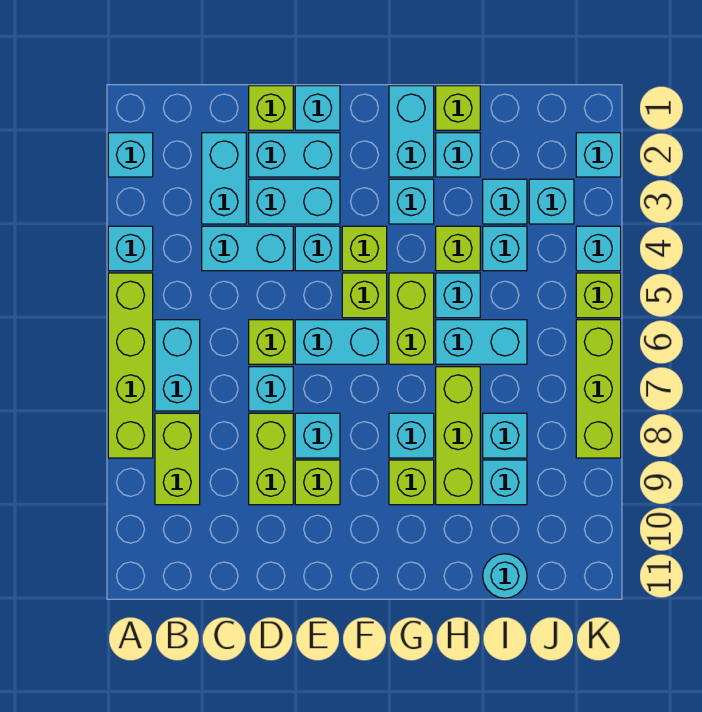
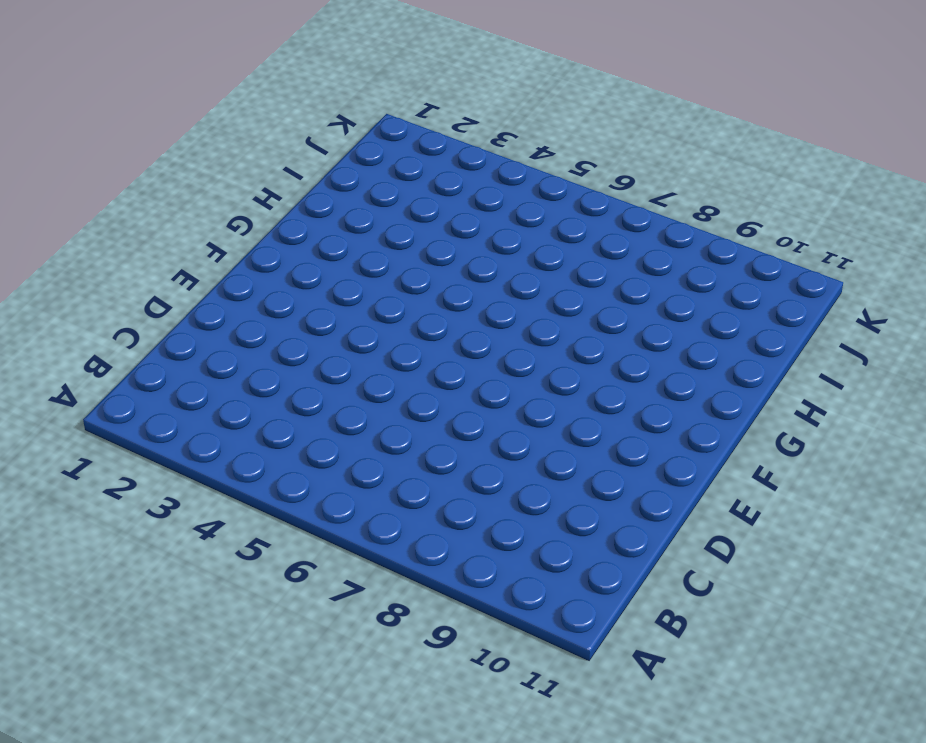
none -> cyan 1x1 brick [108,133,153,177]
none -> cyan 1x1 brick [108,226,153,271]
none -> lime 1x4 brick [108,273,153,458]
none -> cyan 1x2 brick [155,320,200,411]

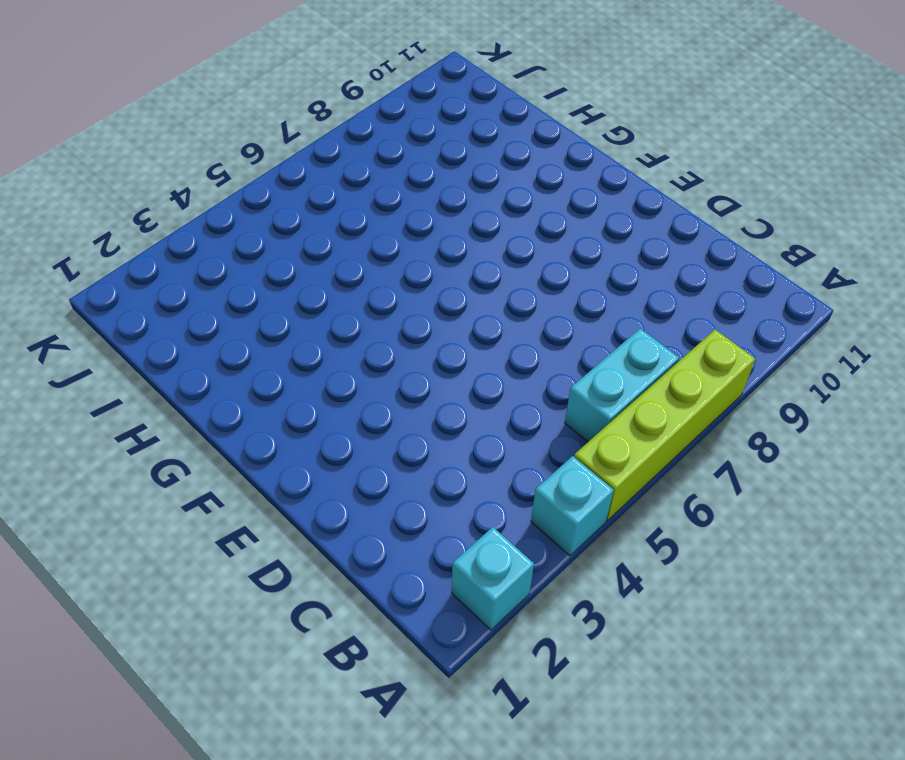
none -> lime 1x2 brick [155,413,200,505]
none -> cyan 1x2 brick [202,133,246,224]
none -> cyan 1x2 brick [202,226,293,271]
none -> lime 1x1 brick [249,86,293,130]

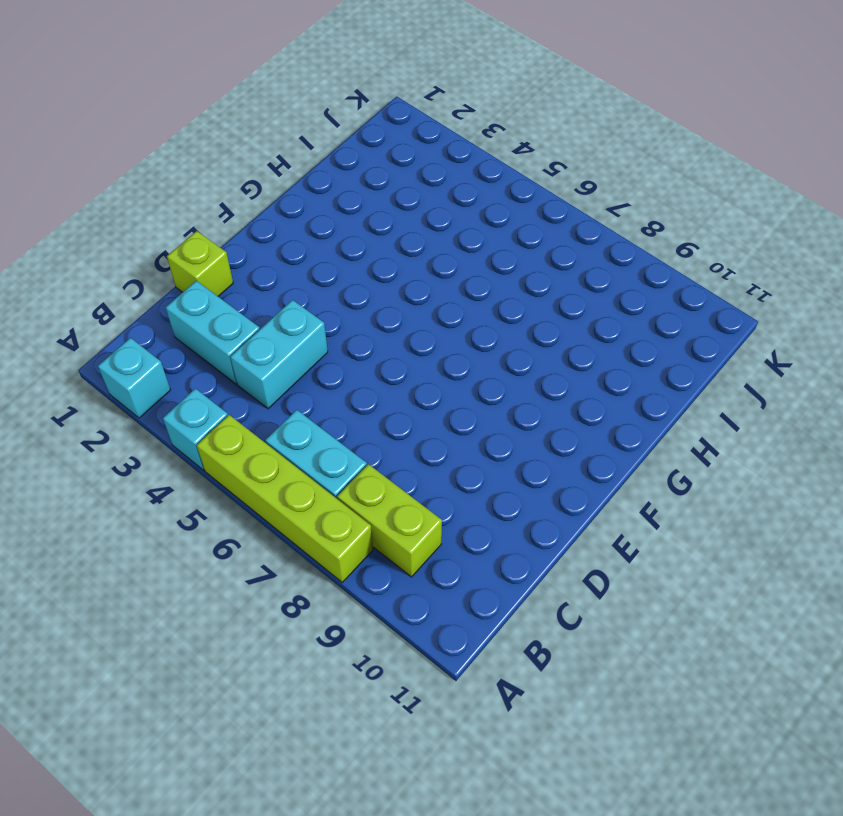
none -> cyan 1x2 brick [249,133,340,177]
none -> cyan 1x2 brick [249,179,340,224]
none -> lime 1x1 brick [249,320,293,364]
none -> cyan 1x1 brick [249,367,293,411]

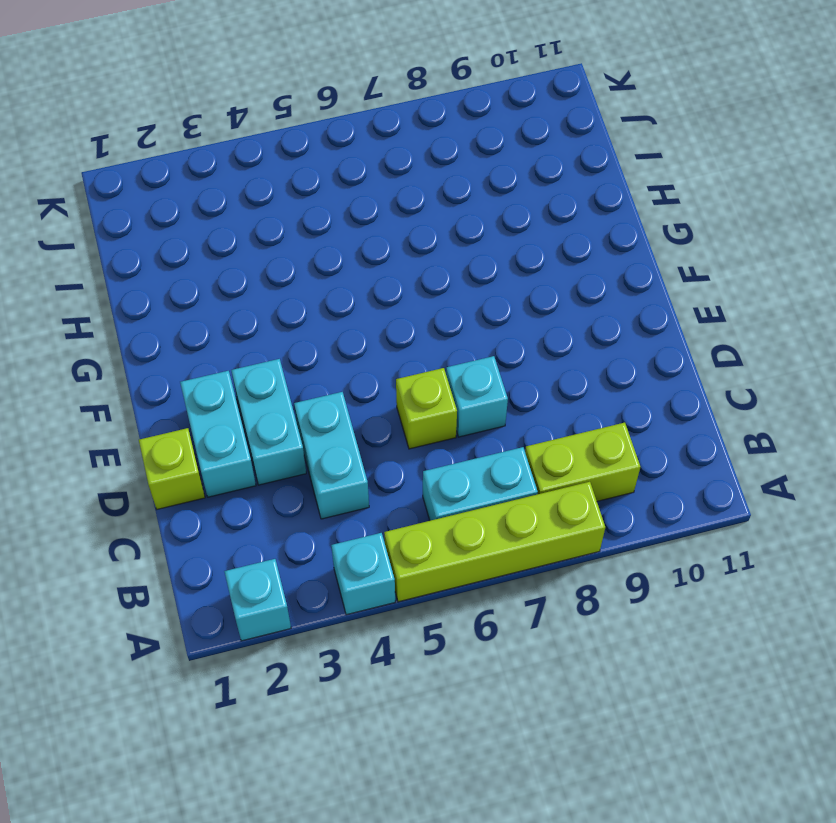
none -> cyan 1x2 brick [202,133,246,224]
none -> lime 1x2 brick [249,413,293,505]
none -> cyan 1x1 brick [295,86,340,130]
none -> cyan 1x1 brick [295,226,340,271]

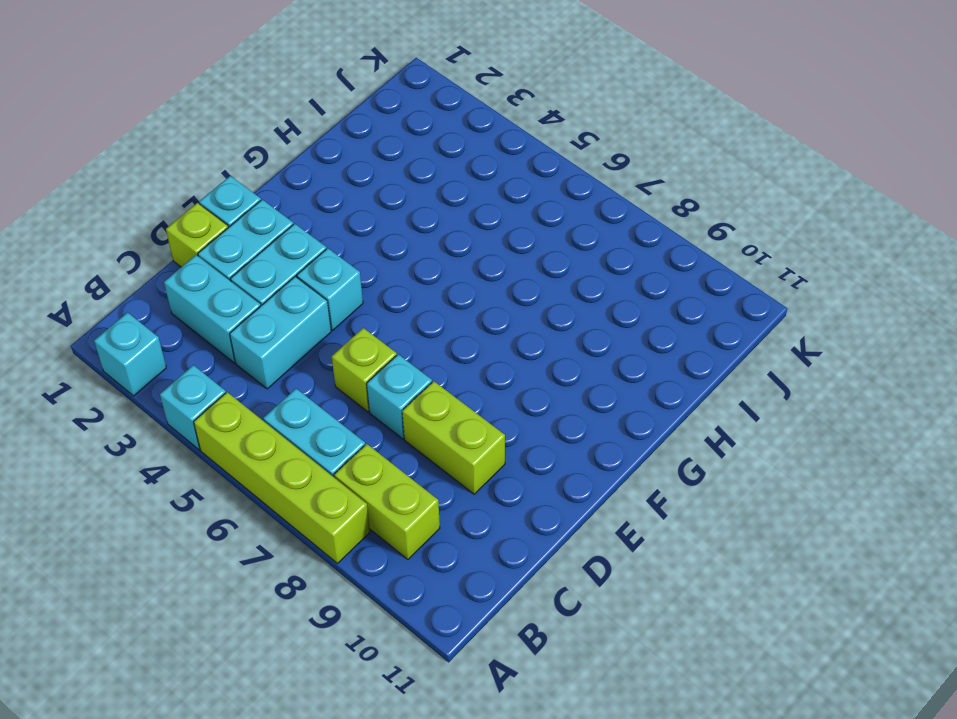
none -> cyan 1x2 brick [295,320,387,364]
none -> cyan 1x1 brick [295,413,340,458]
none -> lime 1x1 brick [295,460,340,505]
none -> lime 1x1 brick [342,226,387,271]

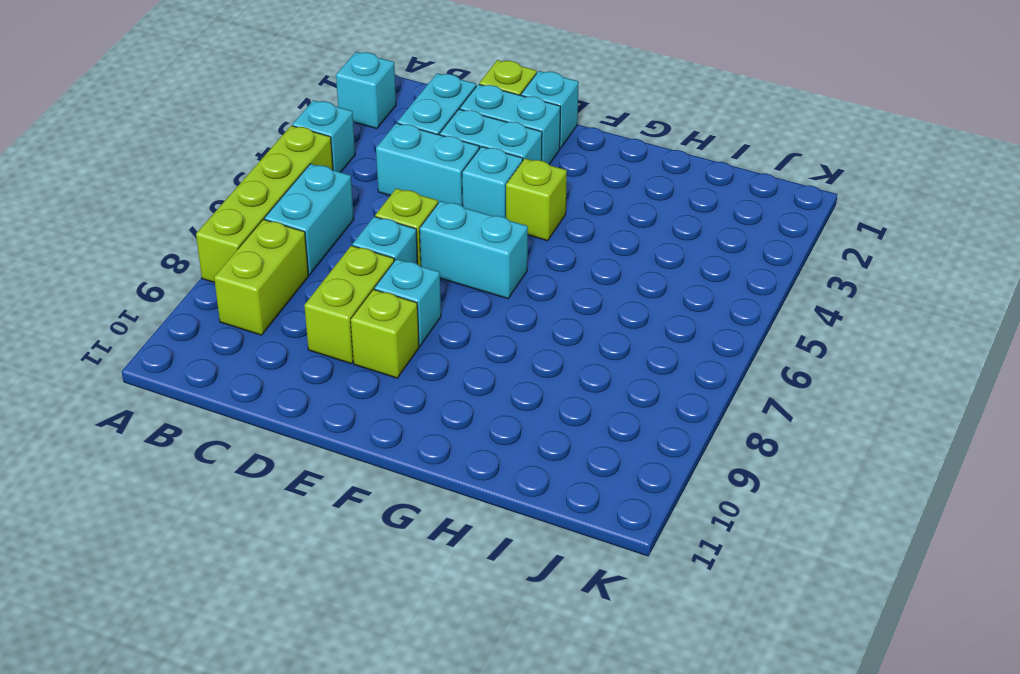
none -> lime 1x1 brick [342,273,387,318]
none -> cyan 1x2 brick [389,86,434,177]
none -> cyan 1x1 brick [389,179,434,224]
none -> lime 1x2 brick [389,273,434,364]

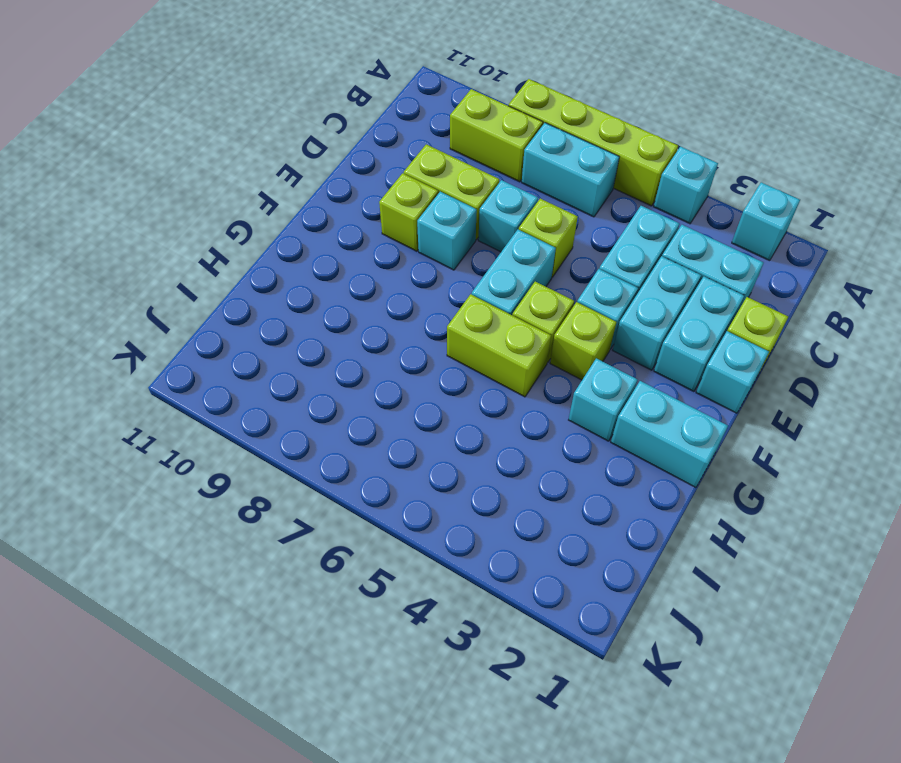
none -> cyan 1x1 brick [389,413,434,458]
none -> lime 1x1 brick [389,460,434,505]
none -> lime 1x1 brick [436,86,480,130]
none -> cyan 1x1 brick [436,133,480,177]

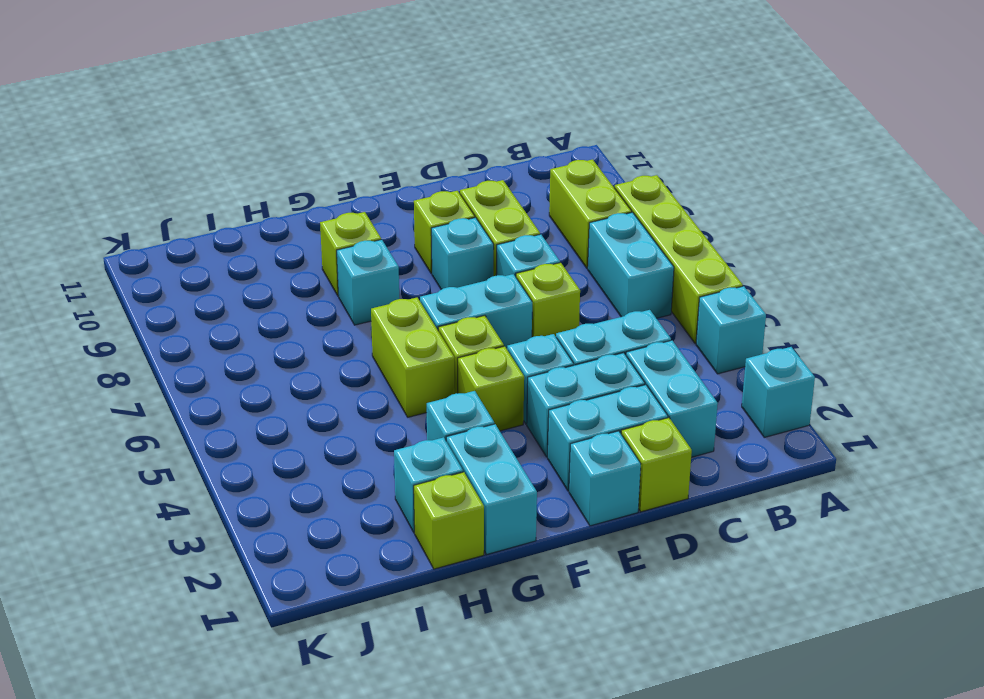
none -> lime 1x1 brick [436,226,480,271]
none -> cyan 1x1 brick [436,273,480,318]
none -> cyan 1x2 brick [436,320,527,364]
none -> lime 1x3 brick [436,367,480,505]

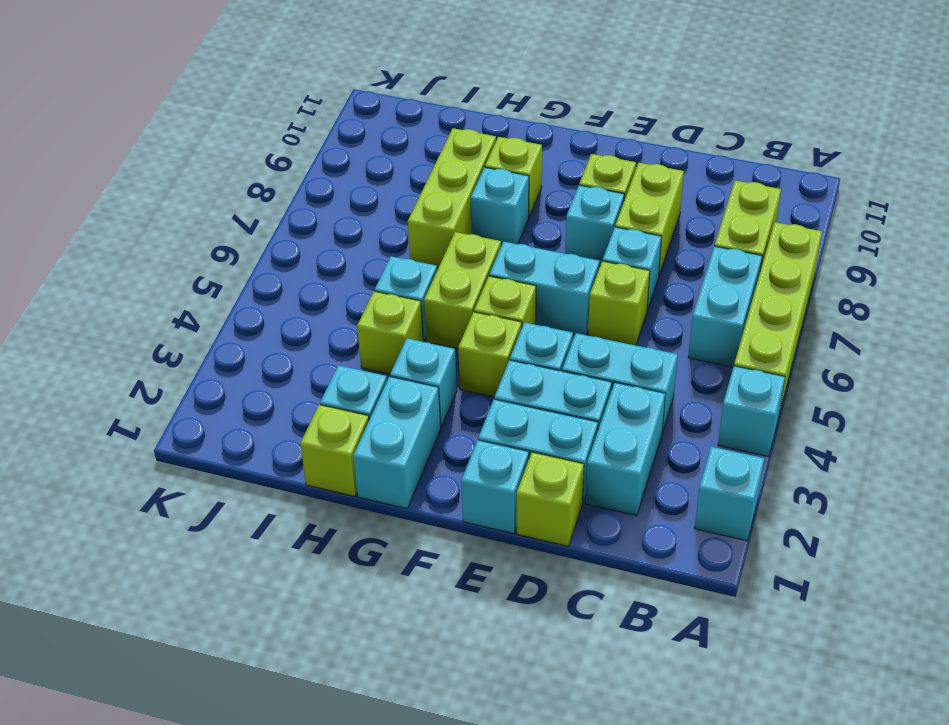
none -> cyan 1x2 brick [436,320,527,364]
none -> cyan 1x1 brick [483,179,527,224]
none -> cyan 1x1 brick [483,226,527,271]
none -> cyan 1x1 brick [483,413,527,458]

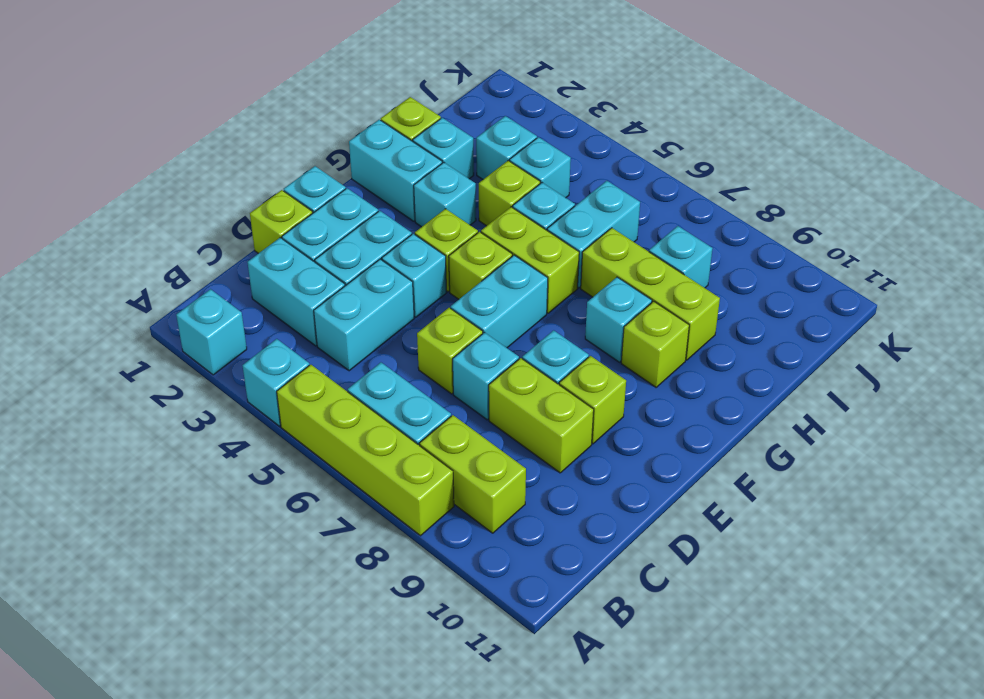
none -> cyan 1x1 brick [483,460,527,505]
none -> cyan 1x1 round brick [483,554,527,598]
none -> cyan 1x1 brick [529,179,574,224]
none -> cyan 1x1 brick [576,133,621,177]

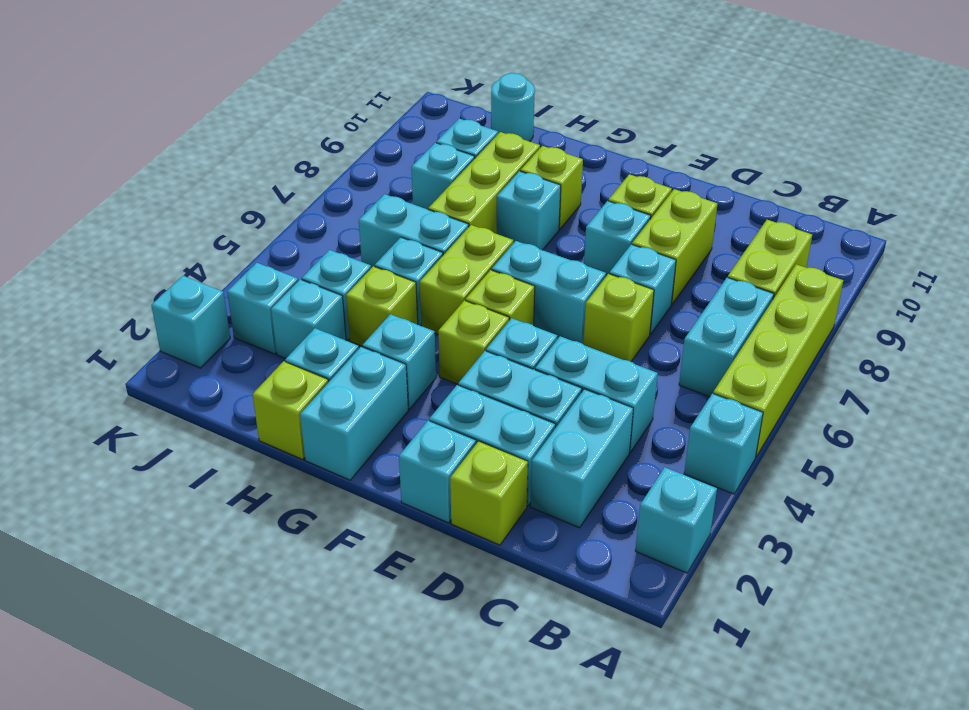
none -> cyan 1x1 brick [576,226,621,271]
none -> lime 1x1 brick [576,273,621,318]
none -> lime 1x3 brick [576,320,621,458]

